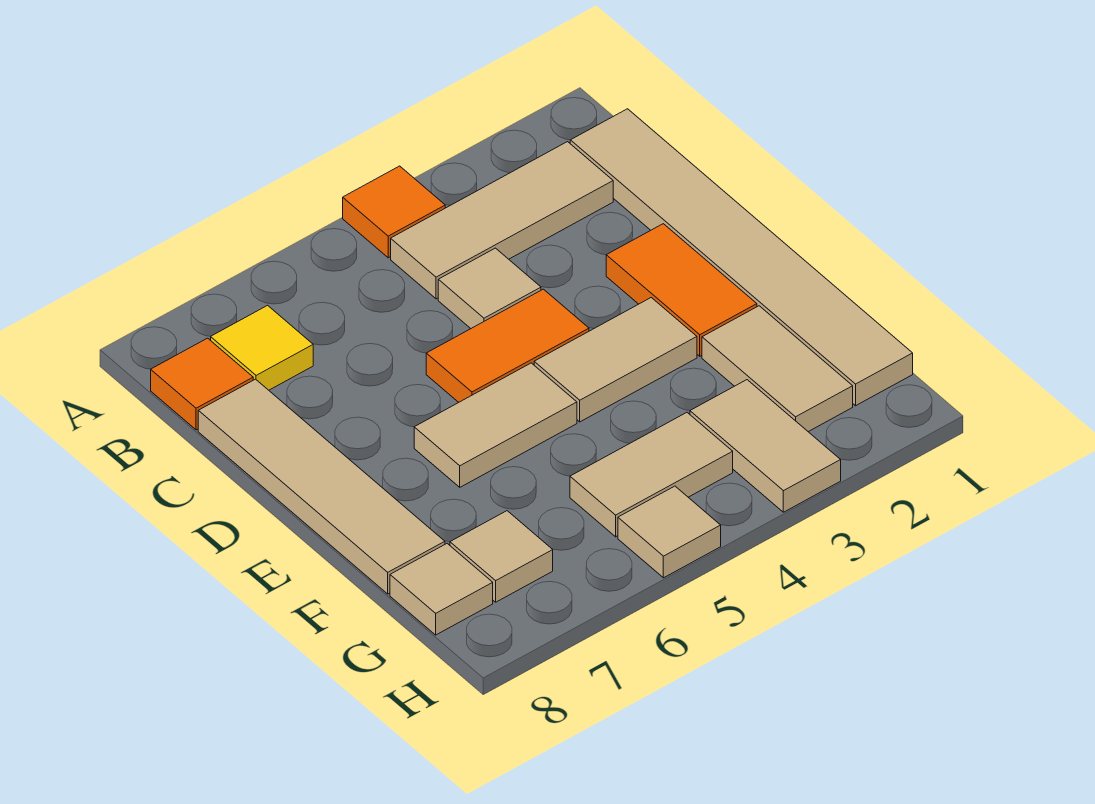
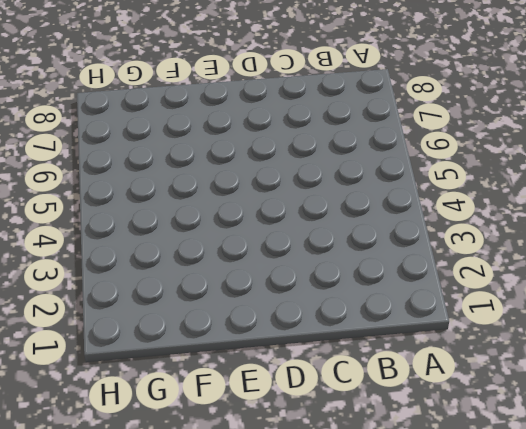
none -> orange 1x1 tile [343,166,445,258]
none -> tan 1x6 tile [570,109,913,406]
none -> tan 1x3 tile [391,142,613,299]

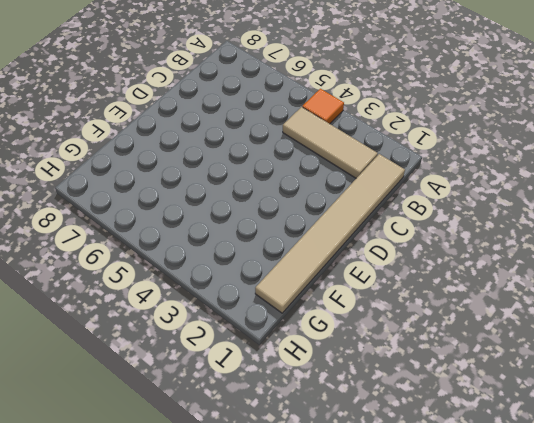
none -> yellow 1x1 tile [211,305,313,390]
none -> orange 1x1 tile [151,338,253,430]
none -> tan 1x1 tile [438,248,541,328]

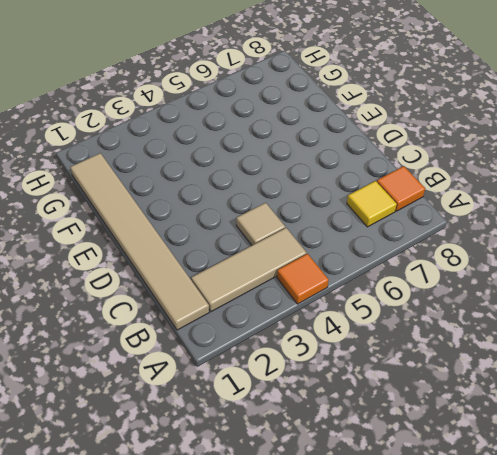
none -> tan 1x4 tile [198,379,445,594]
none -> orange 1x2 tile [606,224,757,356]
none -> orange 1x2 tile [426,289,589,402]

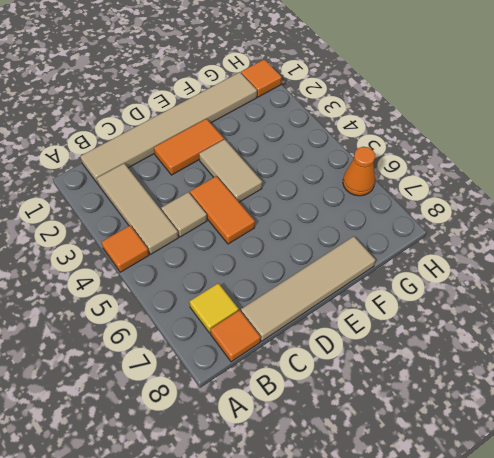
orange 1x1 tile [241,59,282,97] -> none
orange 1x1 cone [343,147,375,196] -> none
none -> tan 1x2 tile [414,363,577,487]
none -> tan 1x2 tile [702,306,853,432]
none -> tan 1x2 tile [690,380,841,512]

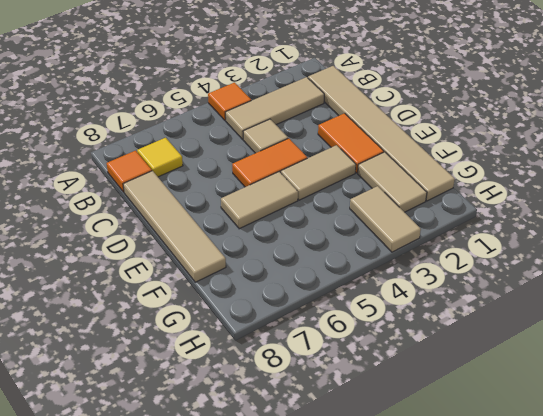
none -> tan 1x2 tile [570,413,733,537]
none -> tan 1x1 tile [450,511,553,602]
none -> tan 1x1 tile [390,544,493,635]

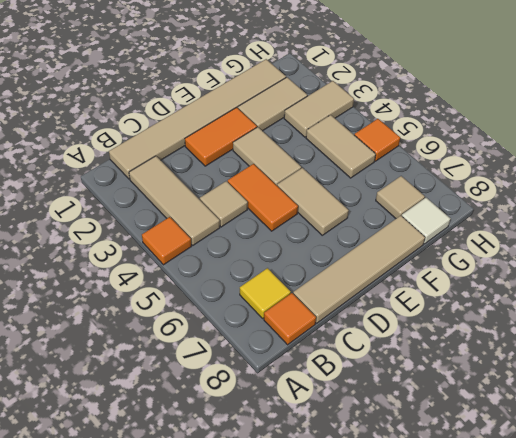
white 1x1 tile [402,198,450,244] -> tan 1x1 tile [390,544,493,635]
orange 1x1 tile [355,119,400,161] -> tan 1x1 tile [618,486,721,578]

